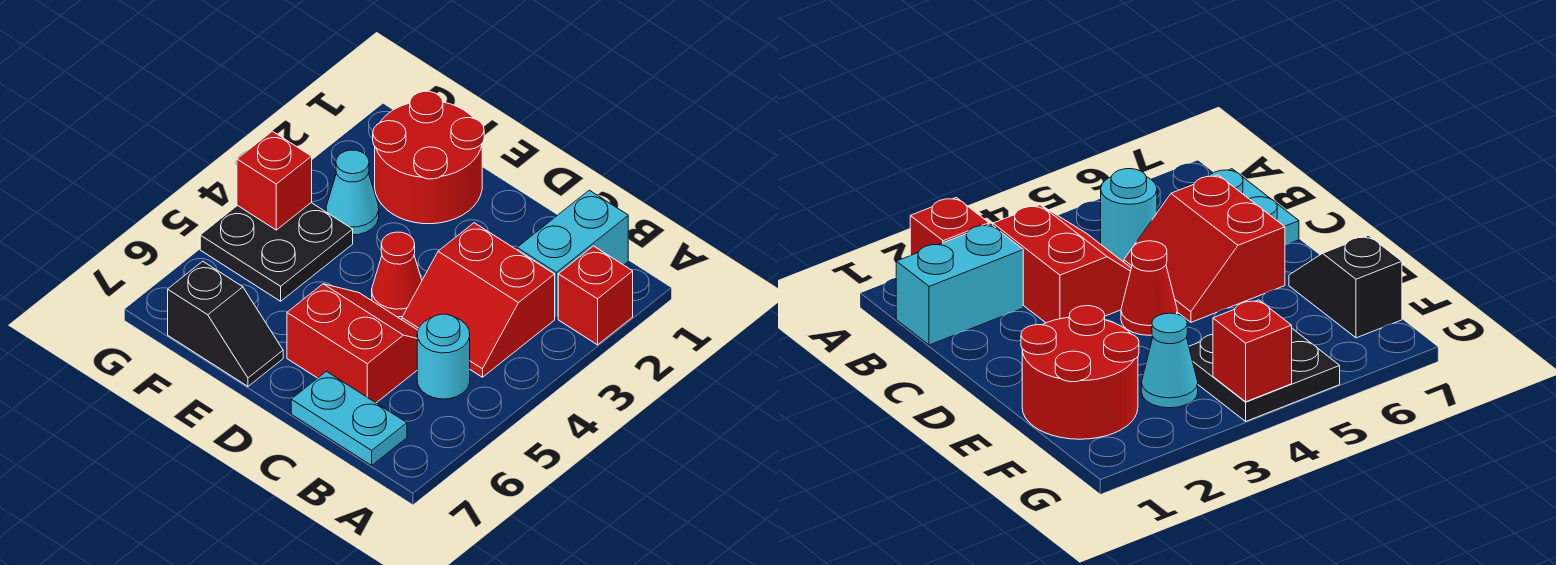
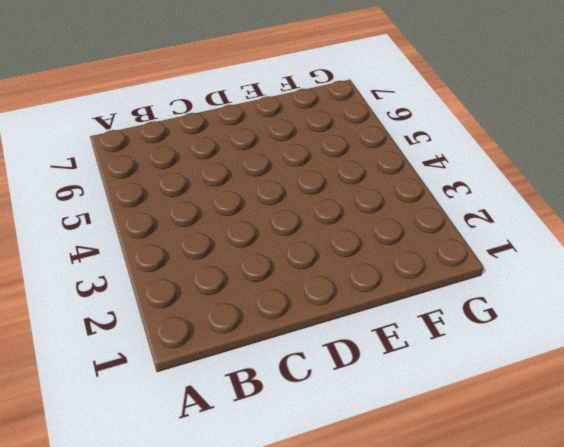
none -> red 1x1 brick [558,246,633,345]
none -> cyan 1x2 brick [517,190,628,318]
none -> red 2x2 slope [402,223,555,377]

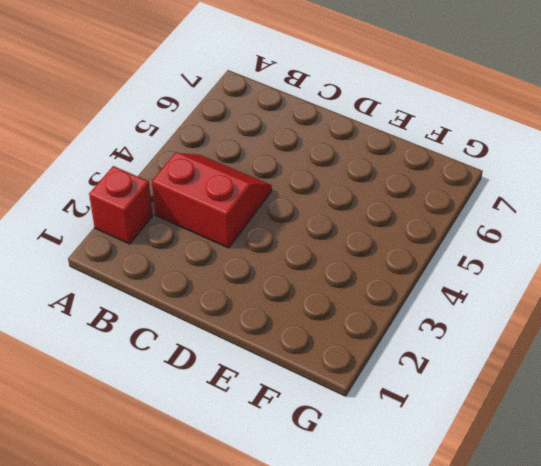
none -> cyan 1x2 brick [517,190,628,318]
none -> cyan 1x1 round brick [417,314,470,399]
none -> cyan 1x2 plate [291,371,407,465]

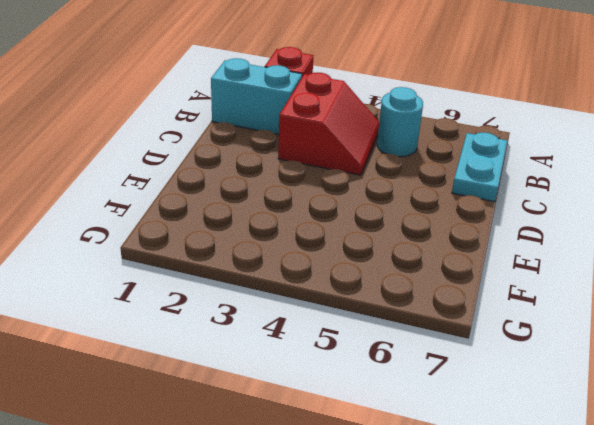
none -> red 2x2 slope [287,284,418,403]
none -> red 1x1 cone [372,232,422,317]
none -> red 2x2 round brick [373,91,484,224]

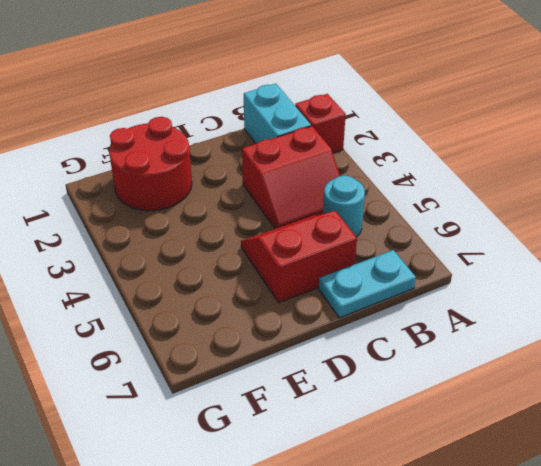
none -> red 1x1 cone [372,232,422,317]
none -> black 1x2 slope [168,261,283,386]
none -> cyan 1x1 cone [326,150,379,235]

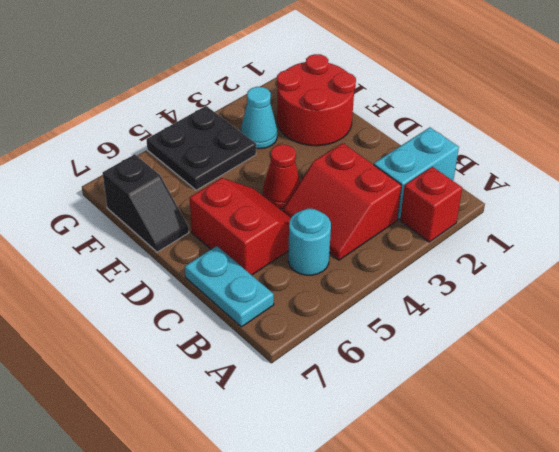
none -> red 1x1 brick [237,131,312,230]

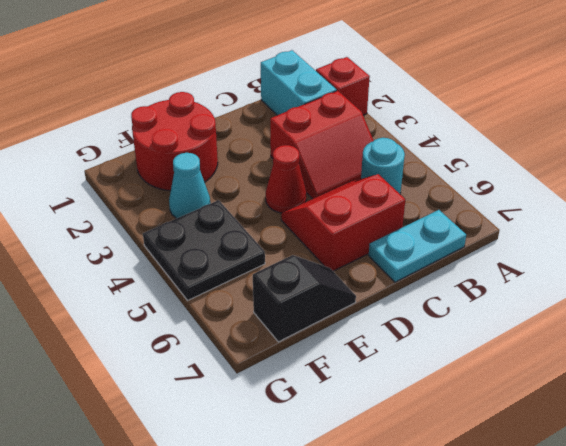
none -> red 1x1 brick [237,131,312,230]

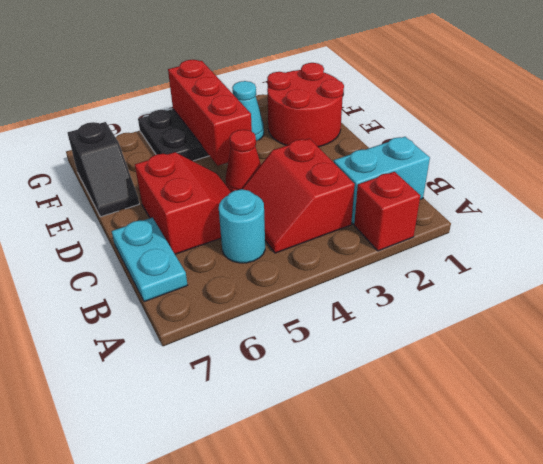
red 1x3 brick [168,60,252,166] -> red 1x1 brick [237,131,312,230]

